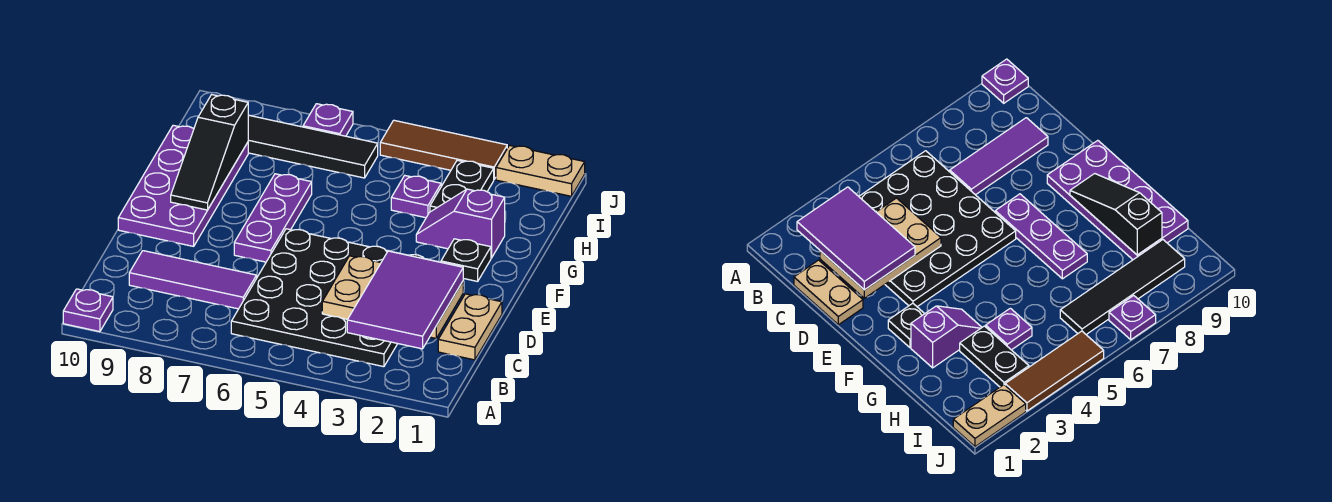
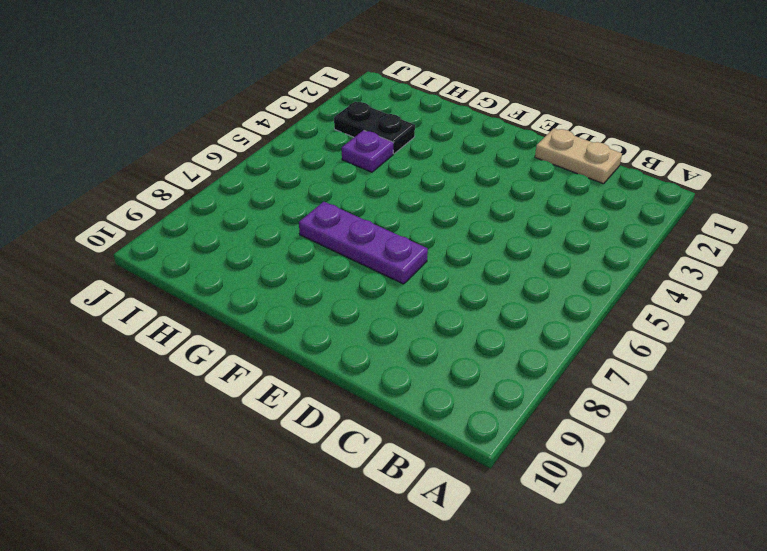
none -> purple 1x1 plate [63,289,113,332]
none -> black 4x4 plate [231,229,433,367]
none -> purple 1x3 tile [129,251,257,309]

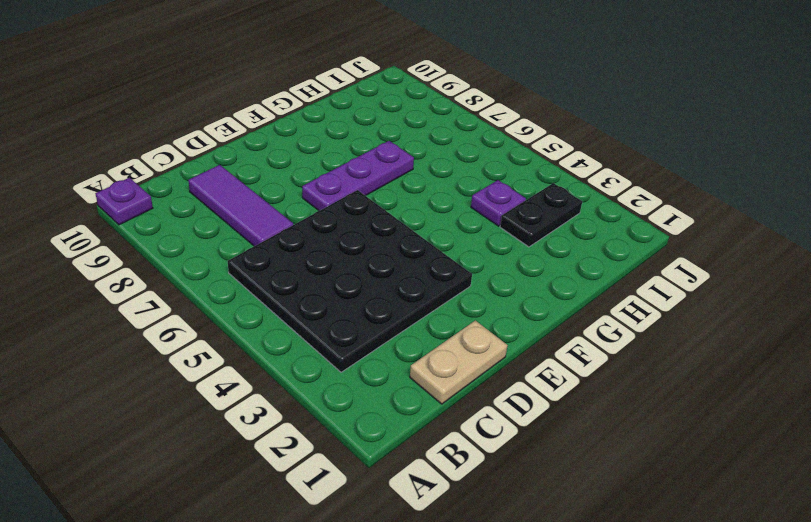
none -> purple 2x4 plate [118,125,248,246]
none -> black 1x1 plate [441,239,491,281]
none -> purple 1x2 slope [416,189,505,258]

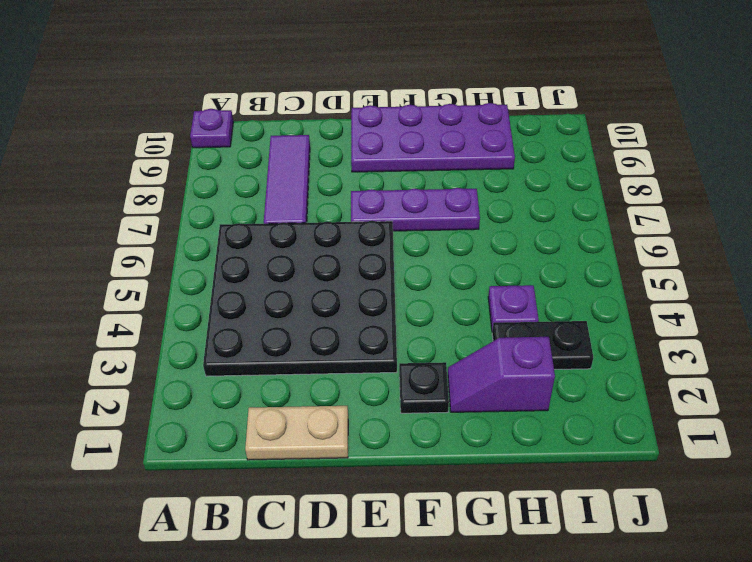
purple 1x2 slope [448,337,555,412] -> purple 1x2 slope turned to [416,189,505,258]
none -> black 1x4 tile [248,115,378,178]
none -> tan 1x2 plate [496,145,585,196]
none -> brown 1x3 tile [380,120,507,179]

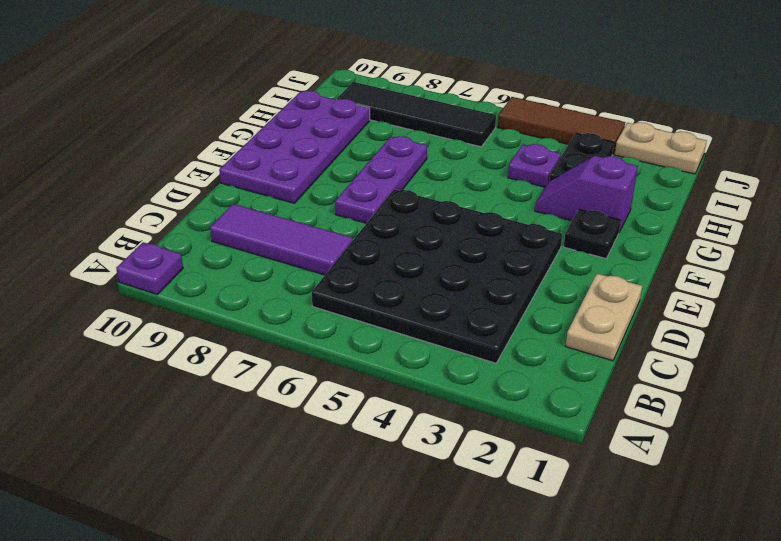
none -> purple 1x1 plate [303,104,353,136]
none -> tan 2x3 plate [322,256,463,338]
none -> black 1x3 slope [171,95,248,210]

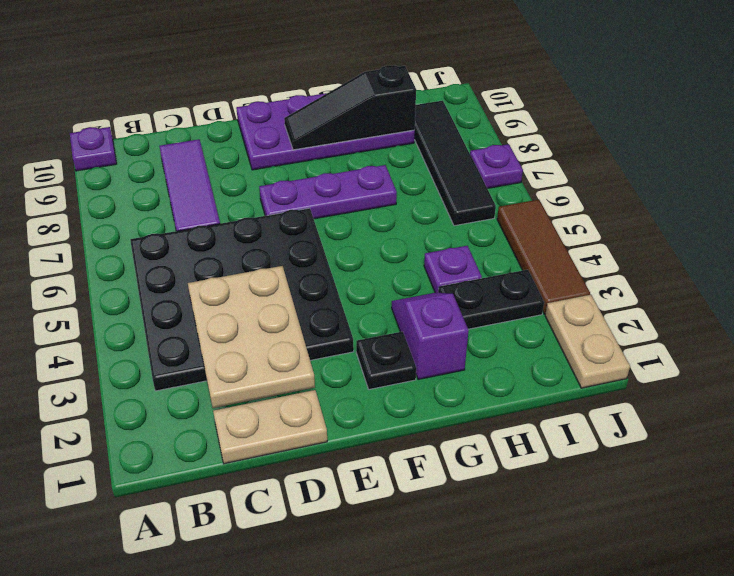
none -> purple 2x3 tile [347,251,463,349]

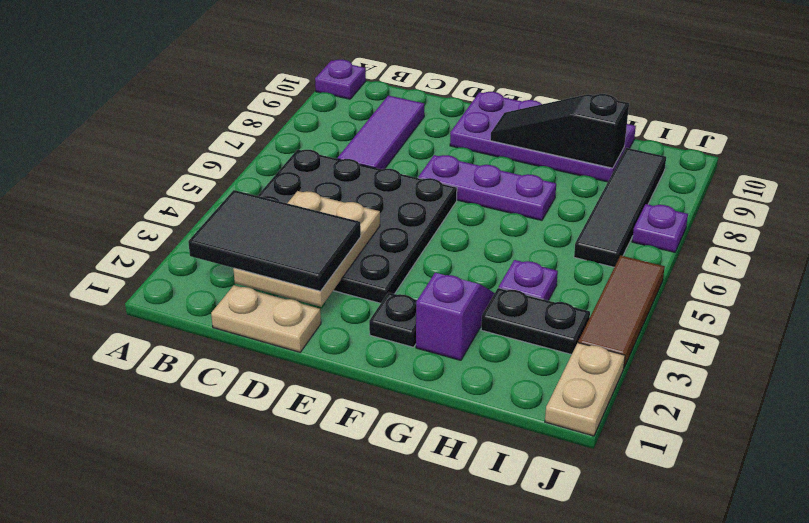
black 2x3 tile [188,190,361,291] -> purple 2x3 tile [347,251,463,349]

